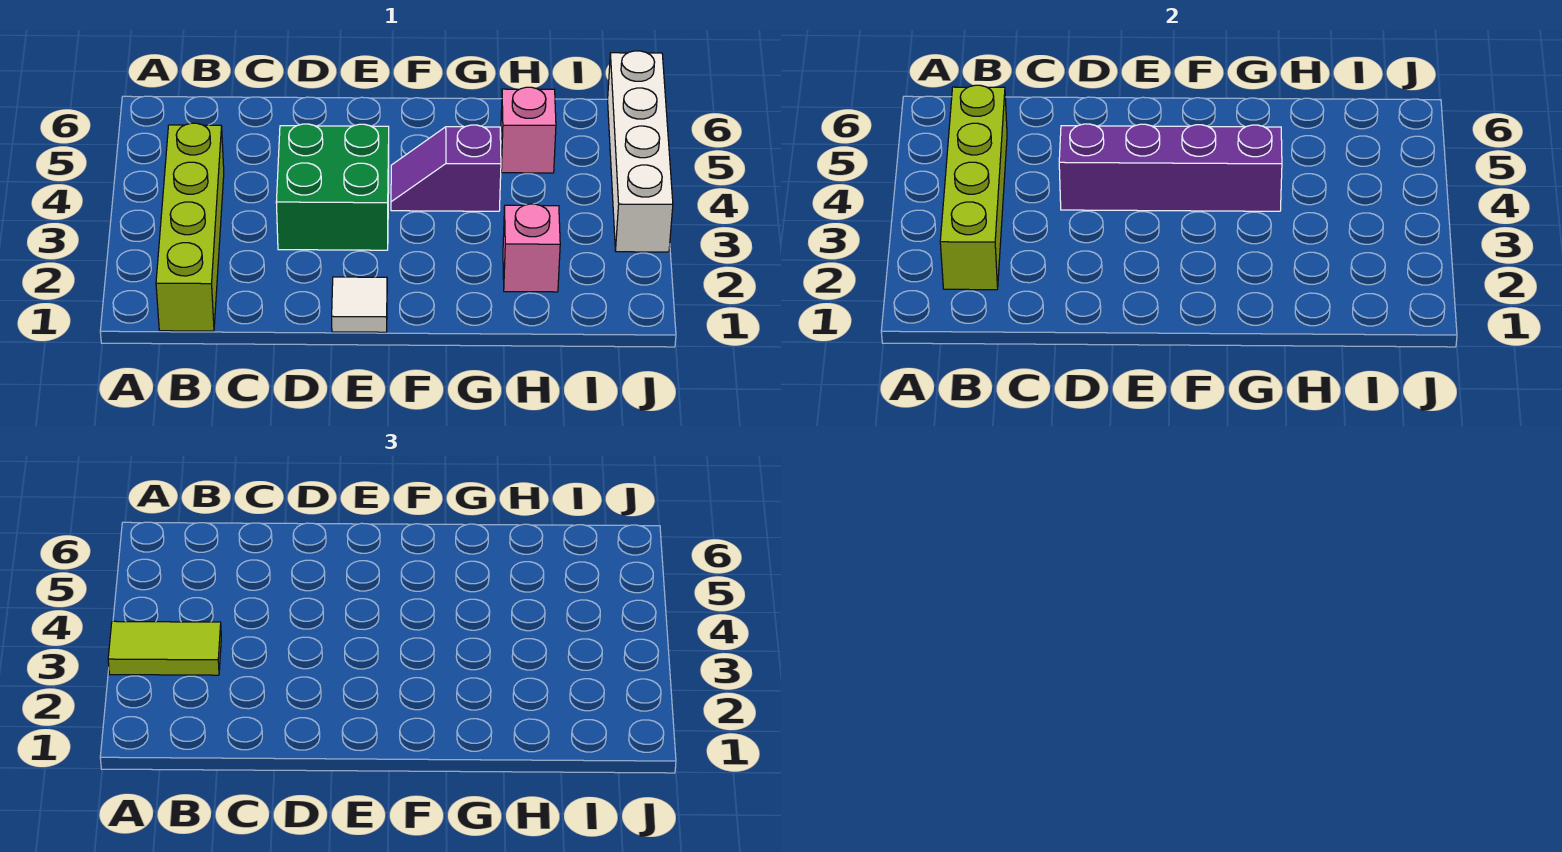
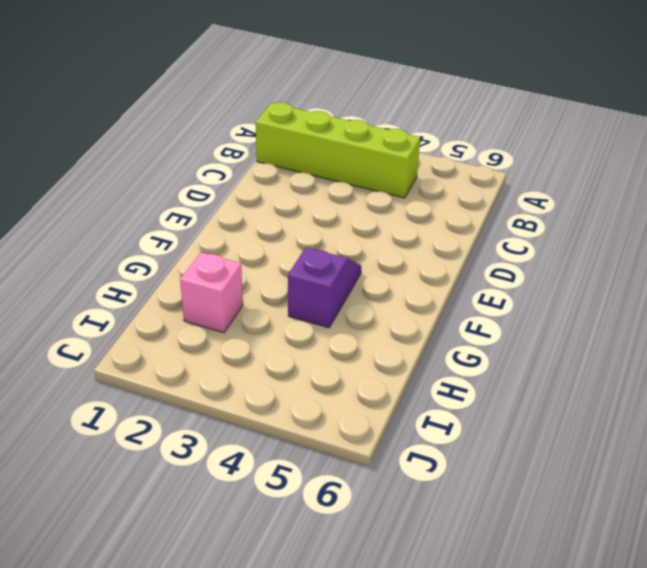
none -> green 2x2 brick [276,124,389,250]
none -> white 1x1 tile [332,277,387,332]

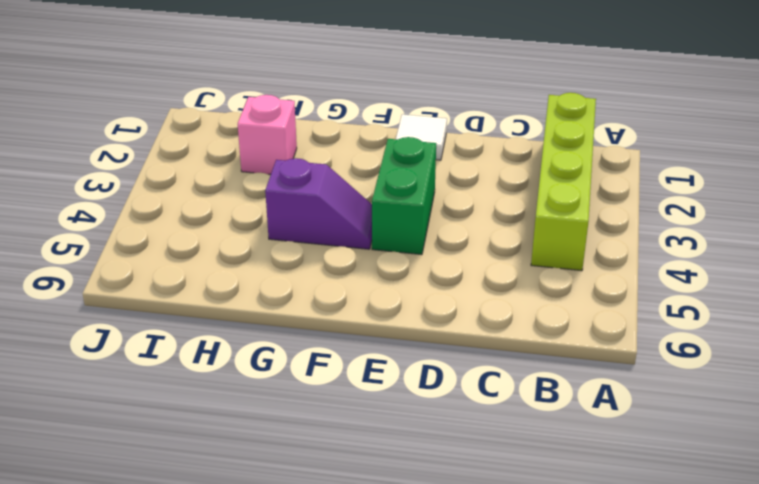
green 1x2 brick [372,137,436,255] -> green 2x2 brick [276,124,389,250]
none -> pink 1x1 brick [501,87,556,173]
none -> white 1x4 brick [608,51,673,252]

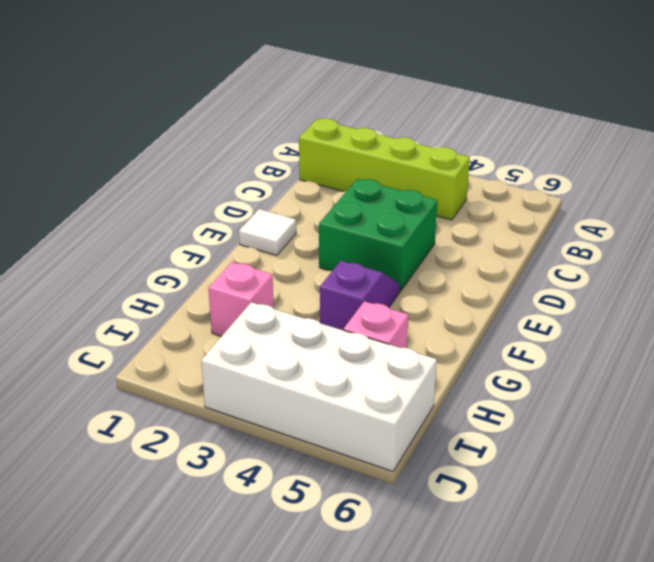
white 2x4 brick [201,302,437,471] -> white 1x4 brick [608,51,673,252]
none -> lime 1x4 brick [940,85,1007,290]
none -> purple 1x4 brick [1059,124,1282,211]

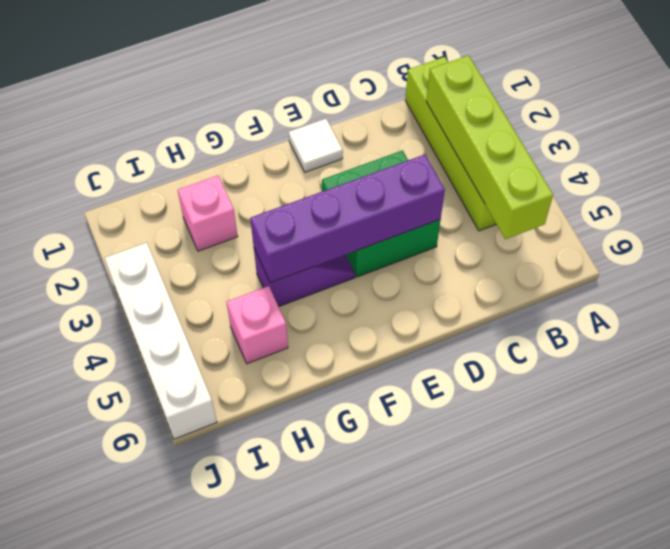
none -> lime 1x2 tile [108,621,221,675]

